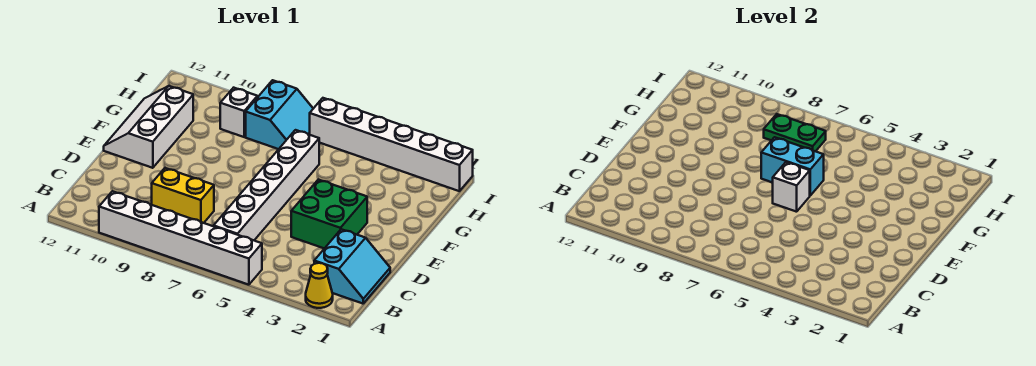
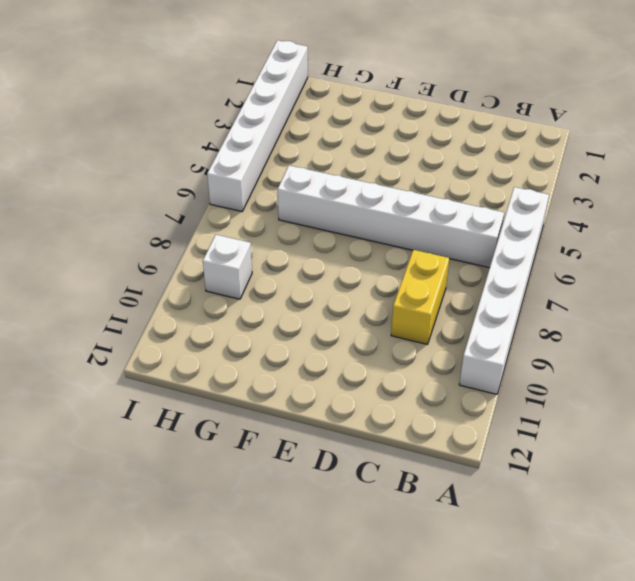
none -> yellow 1x1 cone [306,263,333,308]
none -> cyan 2x2 slope [314,229,390,304]
none -> green 2x2 brick [291,179,367,248]

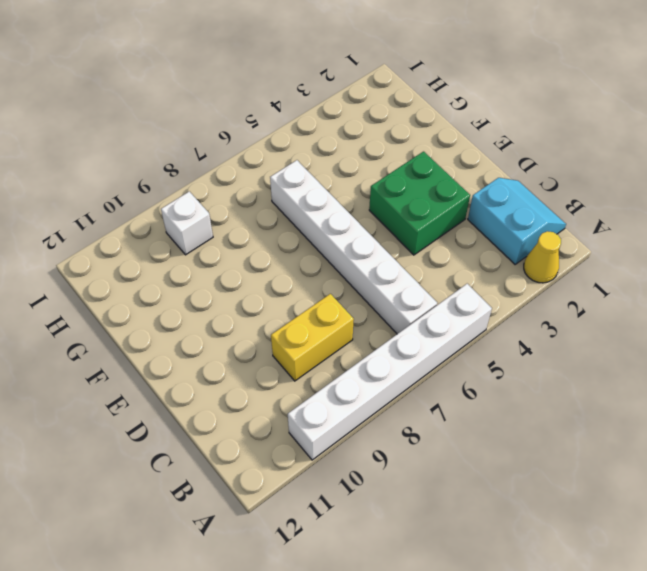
none -> white 2x3 slope [104,86,193,168]
none -> cyan 2x2 slope [246,80,313,149]
none -> white 1x6 brick [310,98,473,191]

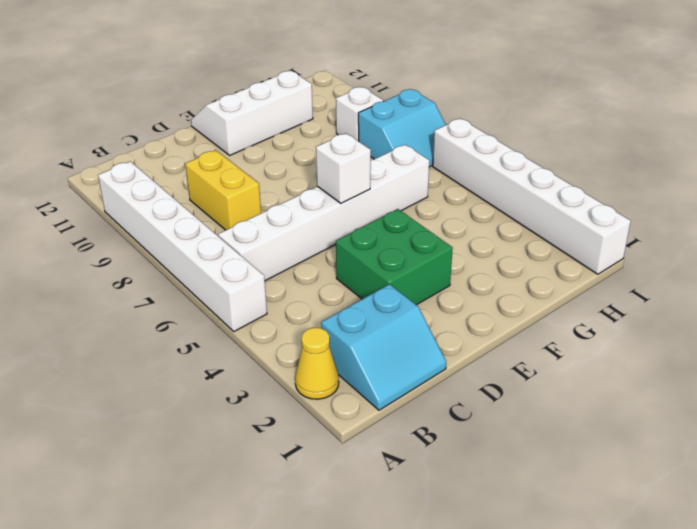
none -> cyan 1x2 brick [761,137,824,195]
none -> green 1x2 plate [764,114,826,151]

